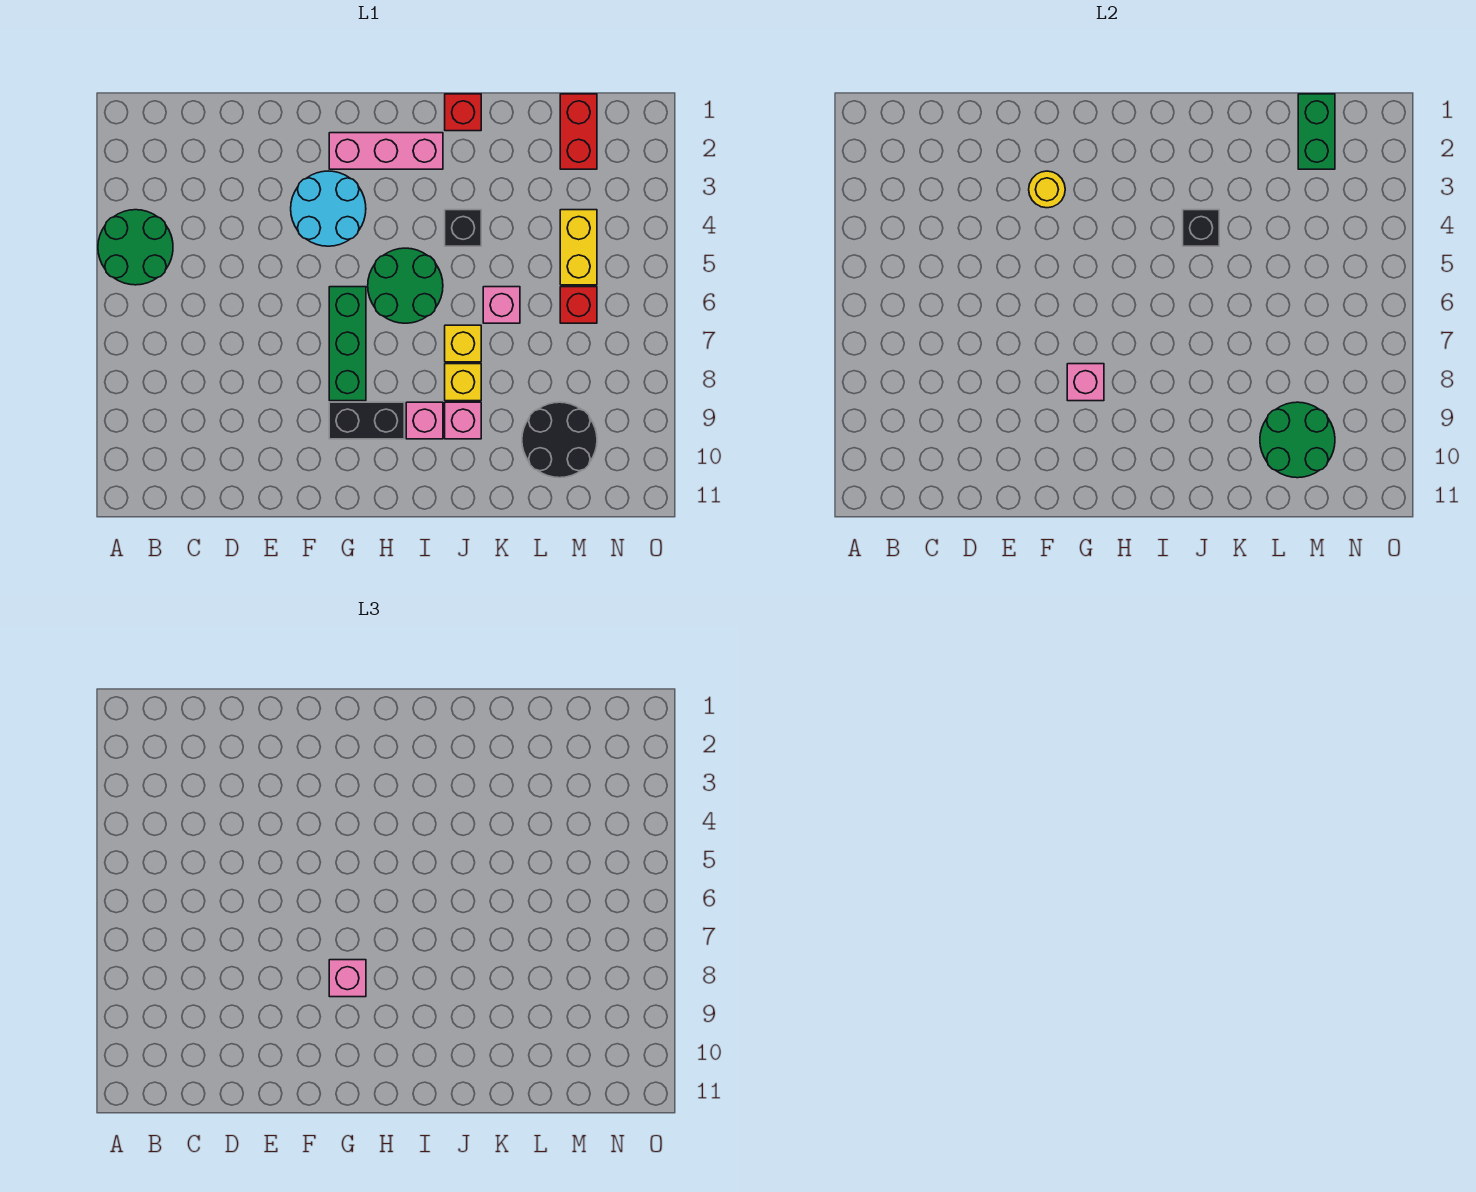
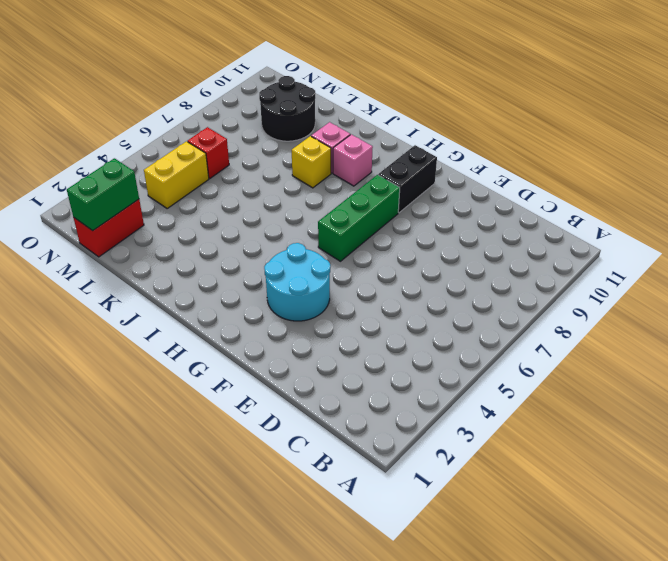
black 1x2 brick [378,145,437,213] -> black 1x2 brick turned to [329,402,404,439]
none -> green 2x2 round brick [98,210,173,285]
none -> pink 1x3 brick [329,133,443,169]
none -> green 2x2 round brick [368,248,443,323]

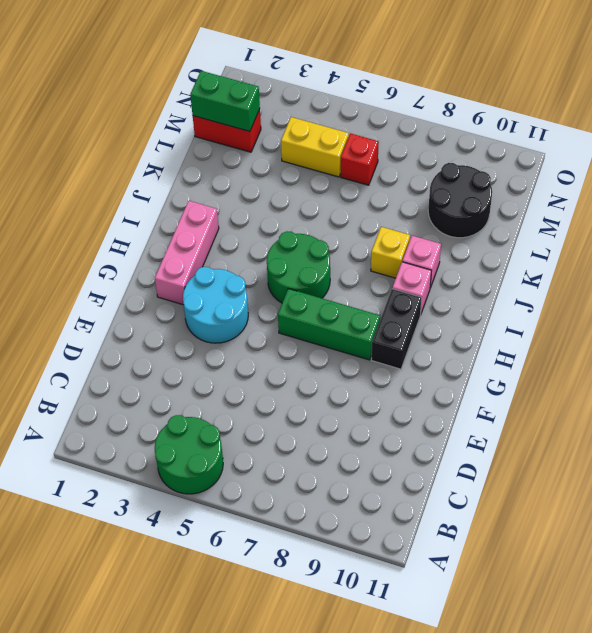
none -> red 1x1 brick [445,94,481,131]
none -> black 1x1 brick [445,210,481,246]
none -> yellow 1x1 brick [445,325,481,362]

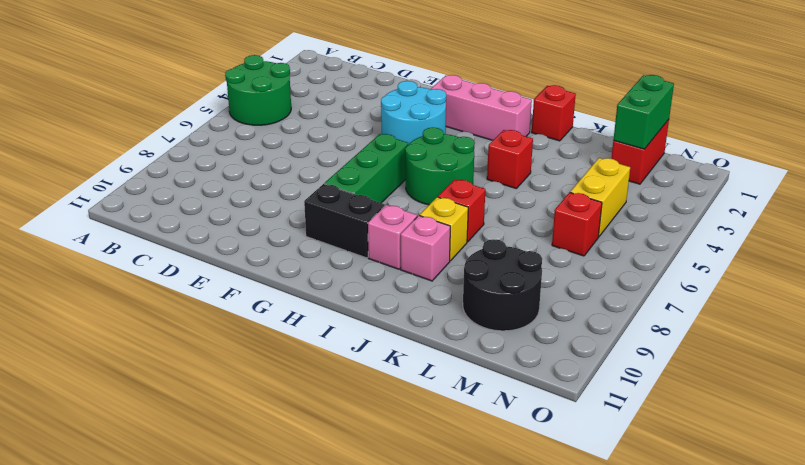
red 1x1 brick [487,130,533,188] -> black 1x1 brick [445,210,481,246]
red 1x1 brick [438,179,485,242] -> yellow 1x1 brick [445,325,481,362]
none -> pink 1x1 brick [483,287,520,323]
none -> yellow 1x1 round brick [1029,171,1065,208]
none -> pink 1x1 brick [1067,364,1104,401]

